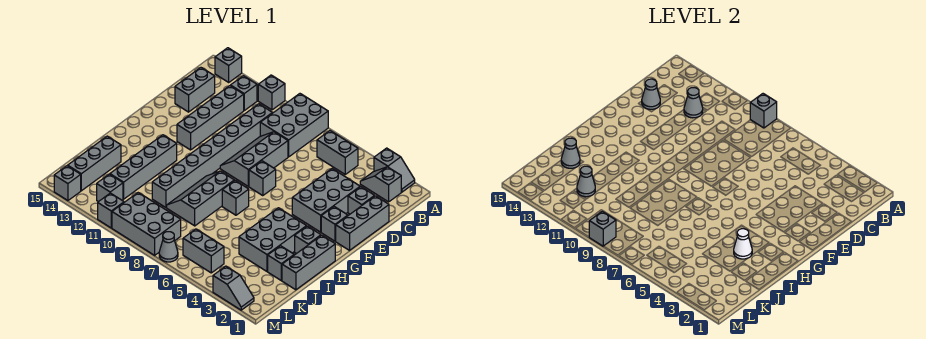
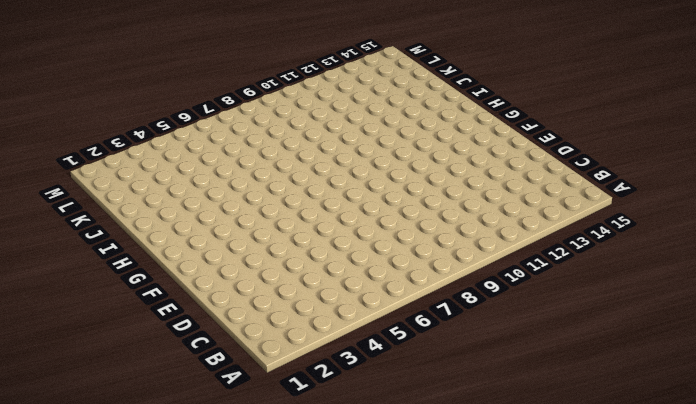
none -> grey 1x2 slope [374,148,415,192]
none -> grey 2x3 brick [260,94,328,157]
none -> grey 1x1 brick [258,75,285,110]
none -> grey 1x1 brick [215,48,242,82]

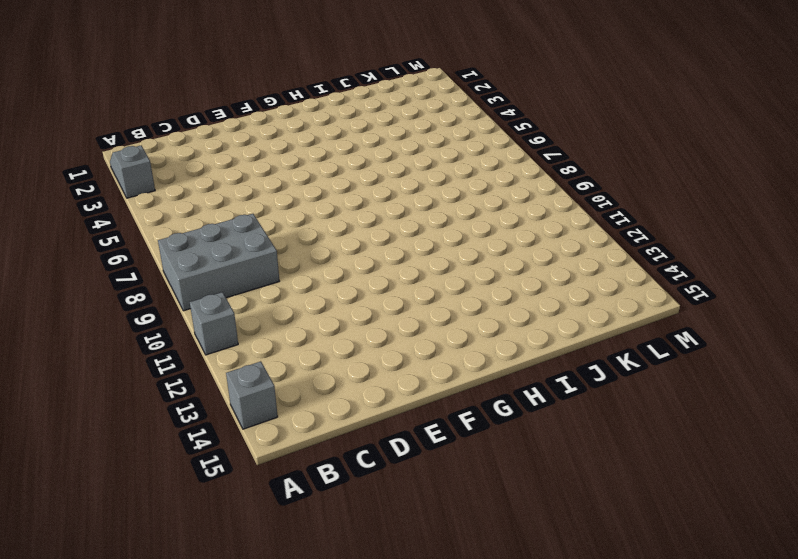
none -> grey 1x2 slope [360,167,401,202]
none -> grey 1x2 brick [317,131,358,174]
none -> grey 1x1 brick [231,76,257,110]
none -> grey 1x8 brick [152,104,272,208]

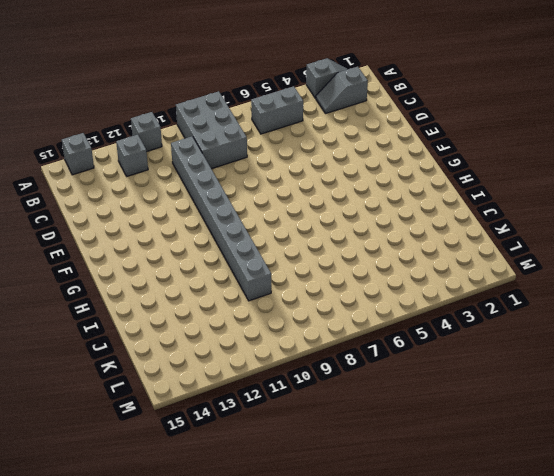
none -> grey 1x4 brick [177,86,244,150]
none -> grey 1x2 brick [175,68,215,112]
none -> grey 1x3 brick [336,196,389,250]
none -> grey 1x1 brick [348,187,374,214]

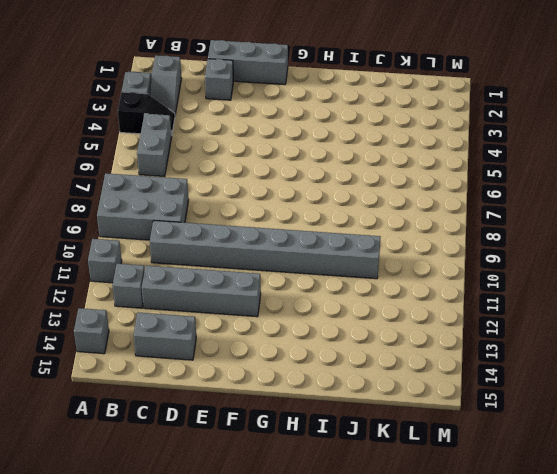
black 1x2 slope [118,92,175,135] -> none
none -> grey 2x3 brick [292,169,360,232]
none -> grey 2x3 slope [220,132,288,186]
none -> grey 1x1 brick [321,207,348,241]
none -> grey 1x1 brick [249,161,276,196]

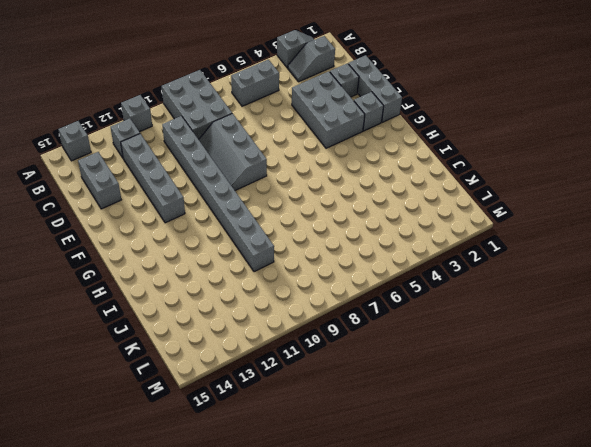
none -> grey 1x1 brick [249,161,276,196]
none -> grey 1x3 brick [282,235,335,290]
none -> grey 1x1 brick [295,226,321,254]
none -> grey 2x3 brick [239,208,307,271]

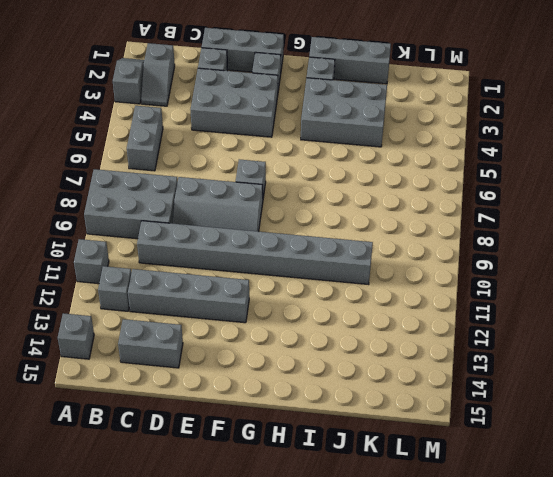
none -> grey 1x1 brick [222,181,249,215]
none -> grey 2x3 slope [167,171,234,226]
none -> grey 1x4 brick [110,135,177,199]
none -> grey 1x1 brick [268,246,294,281]

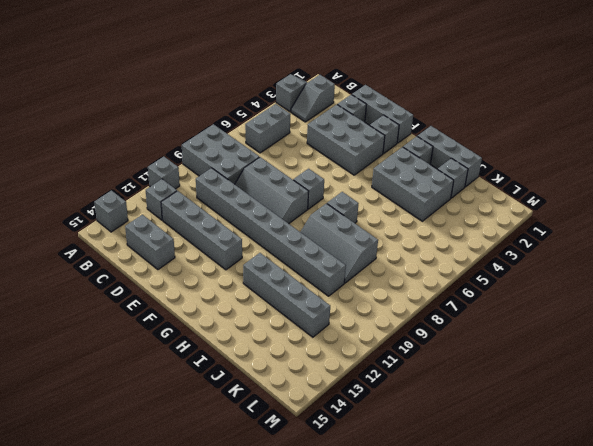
none -> grey 1x3 brick [68,136,121,191]
none -> grey 1x2 brick [183,229,224,273]
none -> grey 2x3 brick [112,193,181,255]
none -> grey 1x1 brick [97,174,123,202]

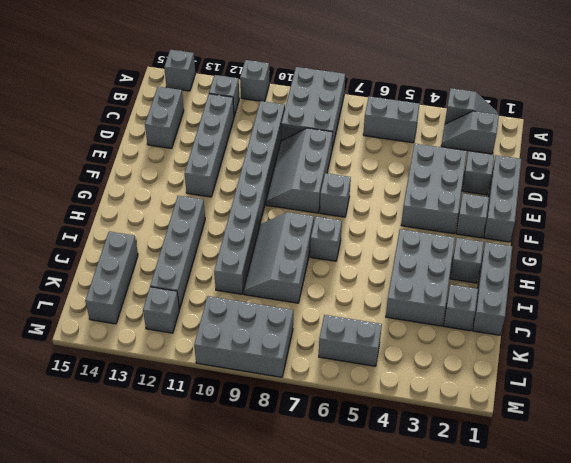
none -> grey 1x2 slope [213,266,254,310]
none -> grey 1x1 cone [159,232,178,262]
none -> grey 1x1 brick [98,193,124,228]
none -> grey 1x1 brick [54,166,81,201]

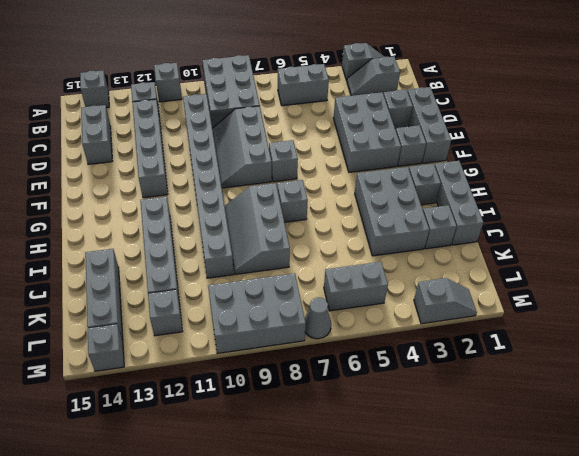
none -> grey 1x1 brick [98,193,124,228]
none -> grey 1x1 brick [750,94,777,128]
none -> grey 1x1 cone [684,88,703,118]
none -> grey 1x1 cone [642,79,660,109]

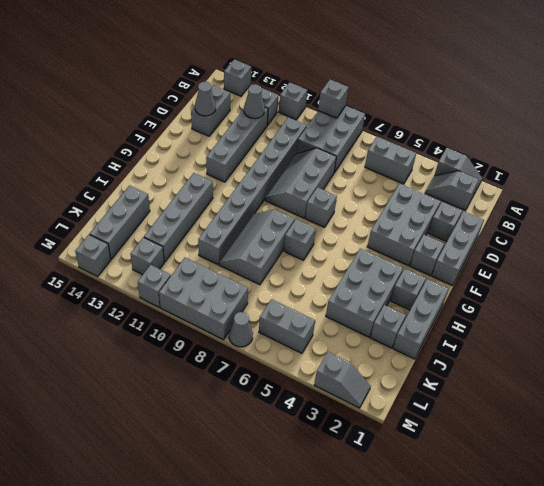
none -> white 1x1 cone [734,229,752,259]
none -> grey 1x1 cone [561,138,580,168]
none -> grey 1x1 cone [577,166,595,197]
none -> grey 1x1 brick [589,211,616,246]

